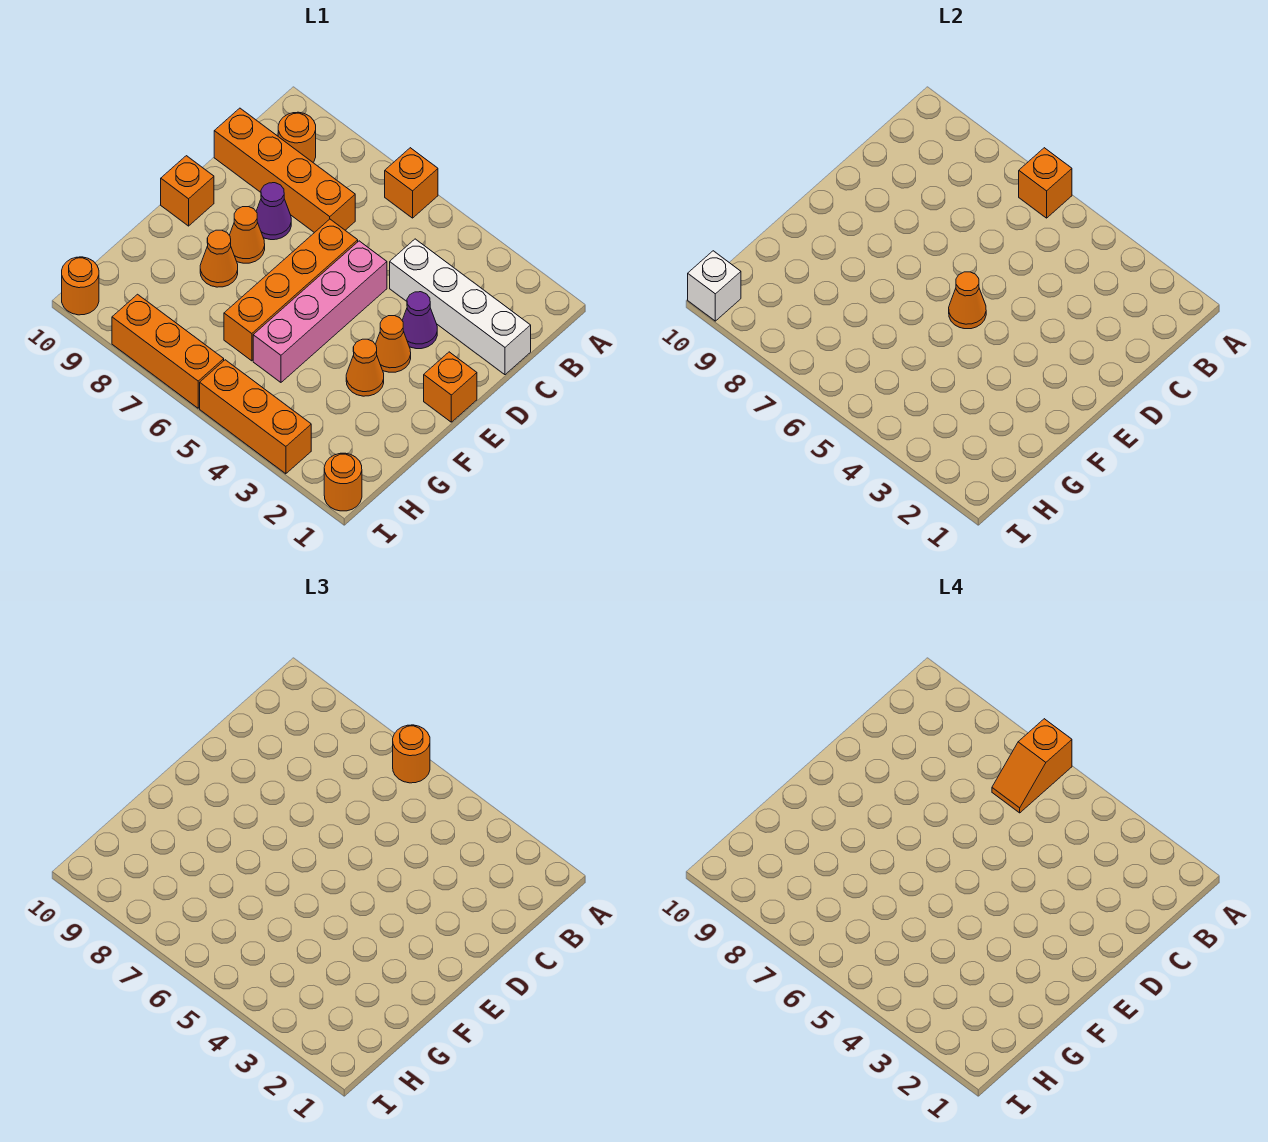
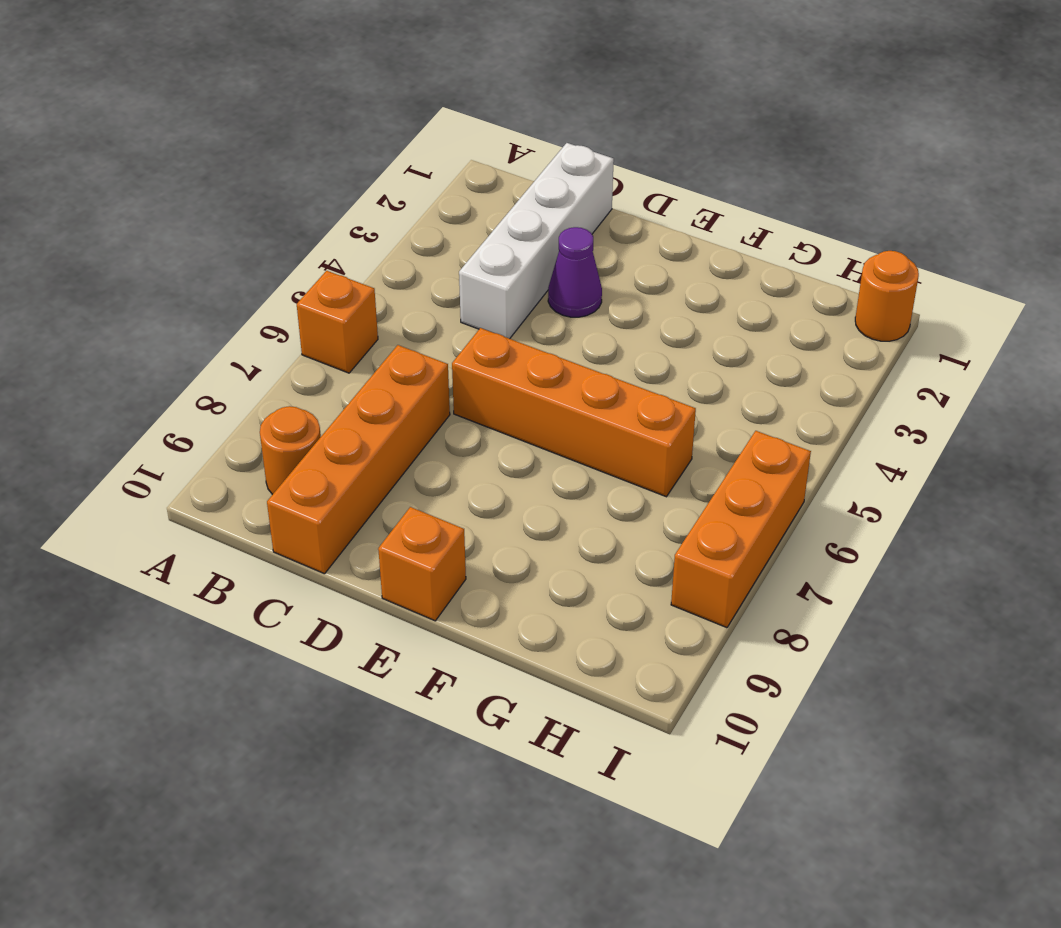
none -> pink 1x4 brick [253,241,387,382]
none -> purple 1x1 cone [256,183,291,240]
none -> orange 1x1 brick [424,352,477,422]

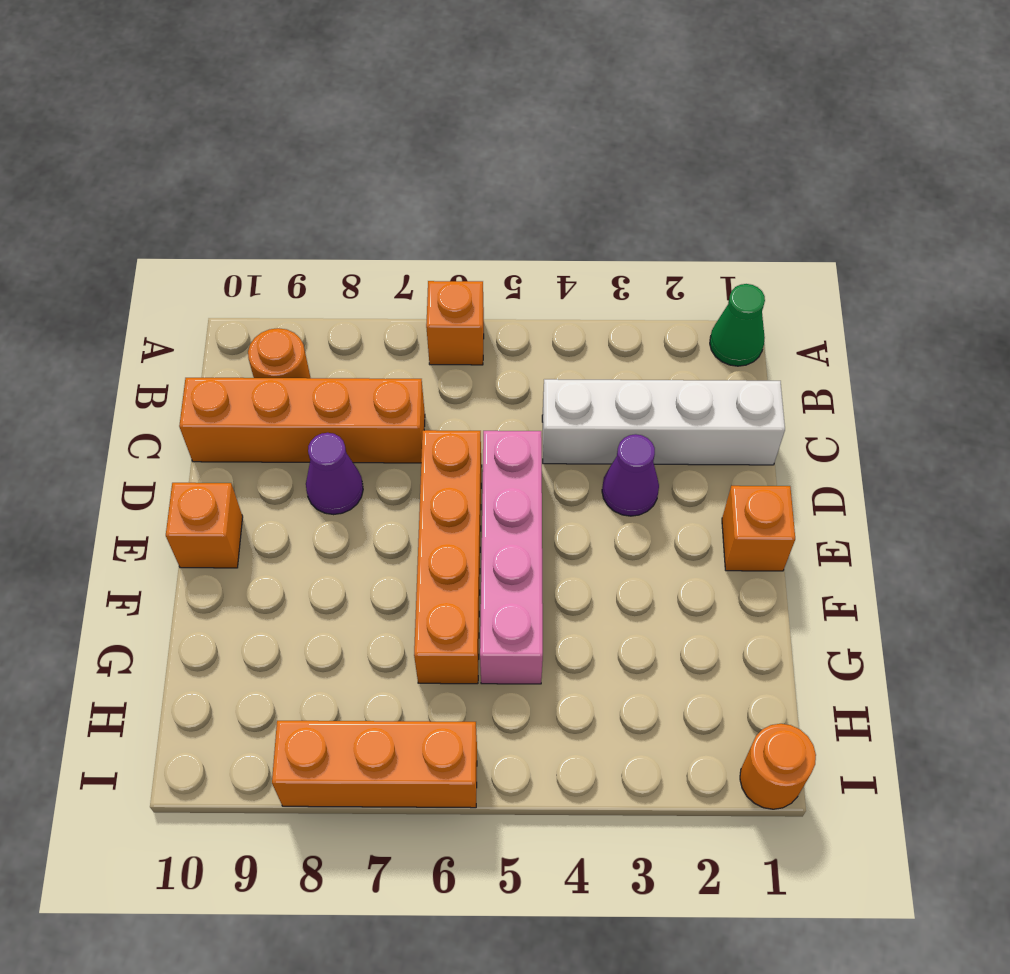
green 1x1 cone [710,284,765,366] -> none
none -> orange 1x1 cone [375,316,411,372]
none -> orange 1x1 cone [229,207,265,263]
none -> orange 1x1 cone [346,339,384,396]

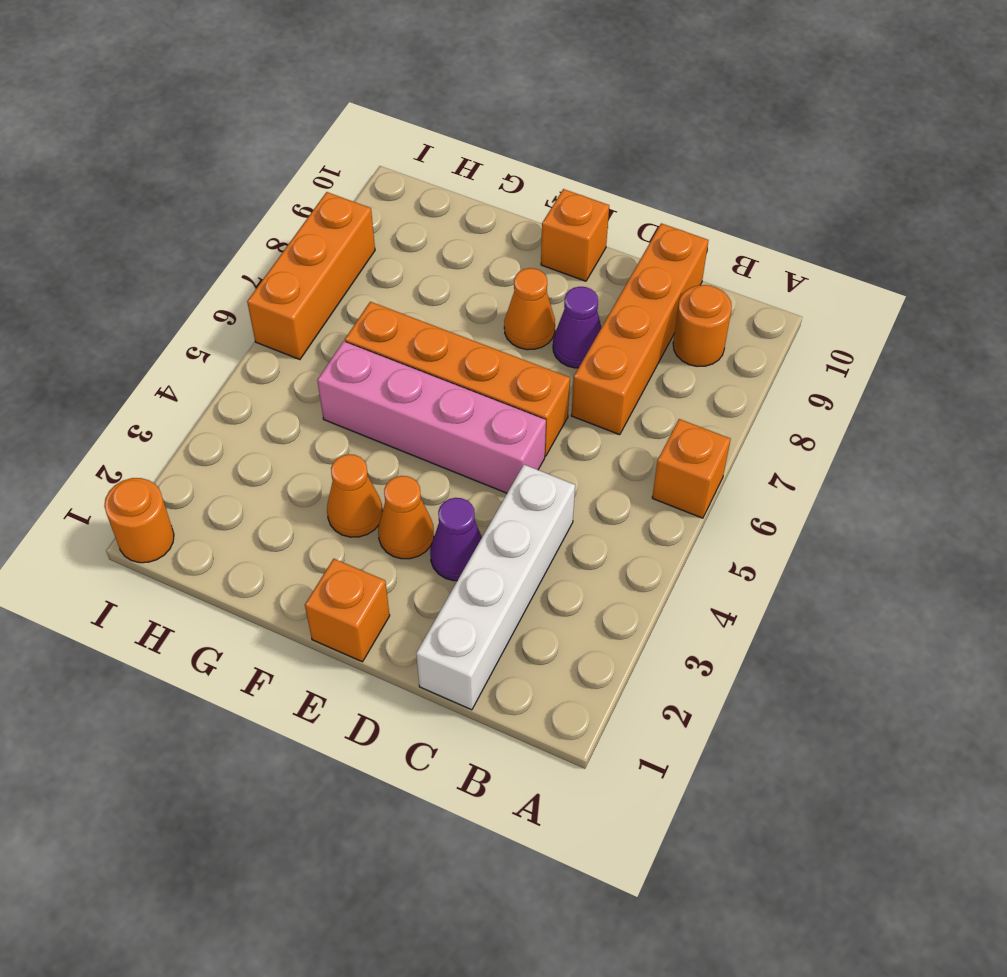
none -> orange 1x1 cone [200,230,238,287]
none -> orange 1x3 brick [200,360,311,474]
none -> orange 1x1 round brick [62,257,99,315]

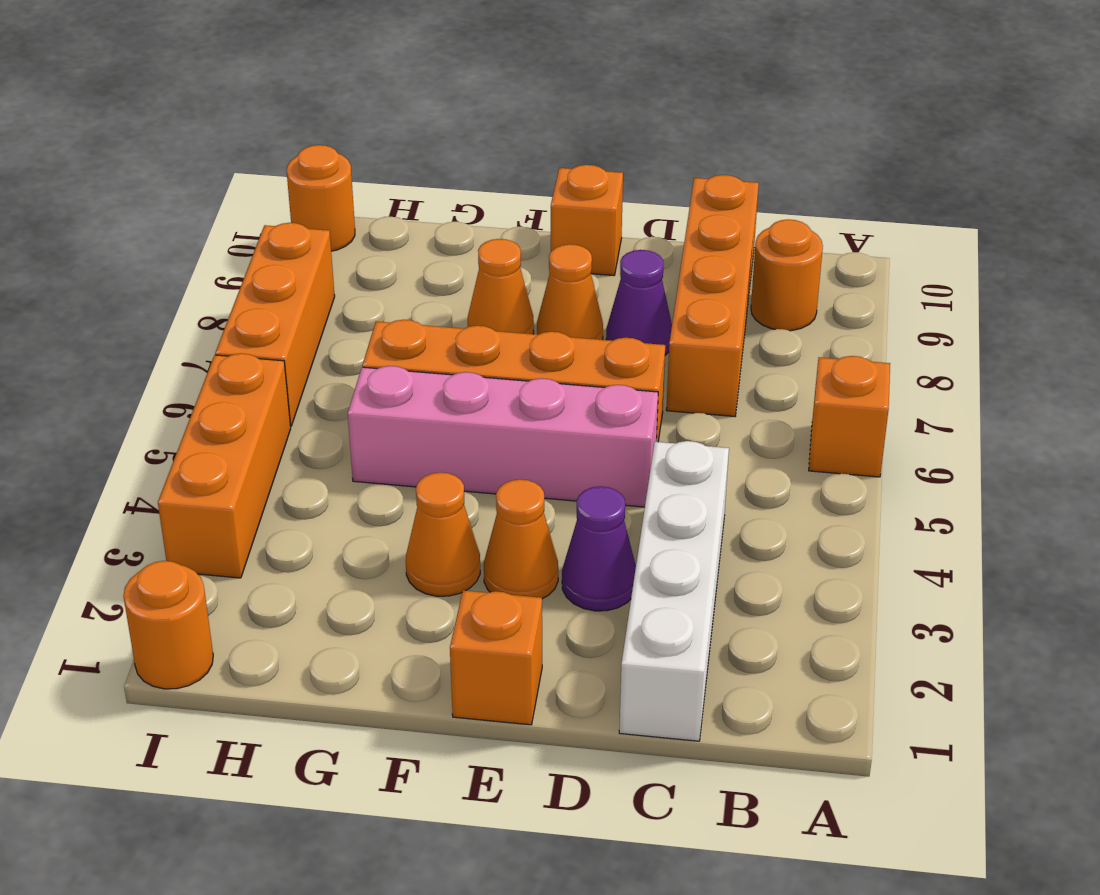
none -> orange 1x1 brick [1019,148,1072,218]
none -> orange 1x1 cone [949,272,986,329]
none -> white 1x1 brick [688,251,741,321]

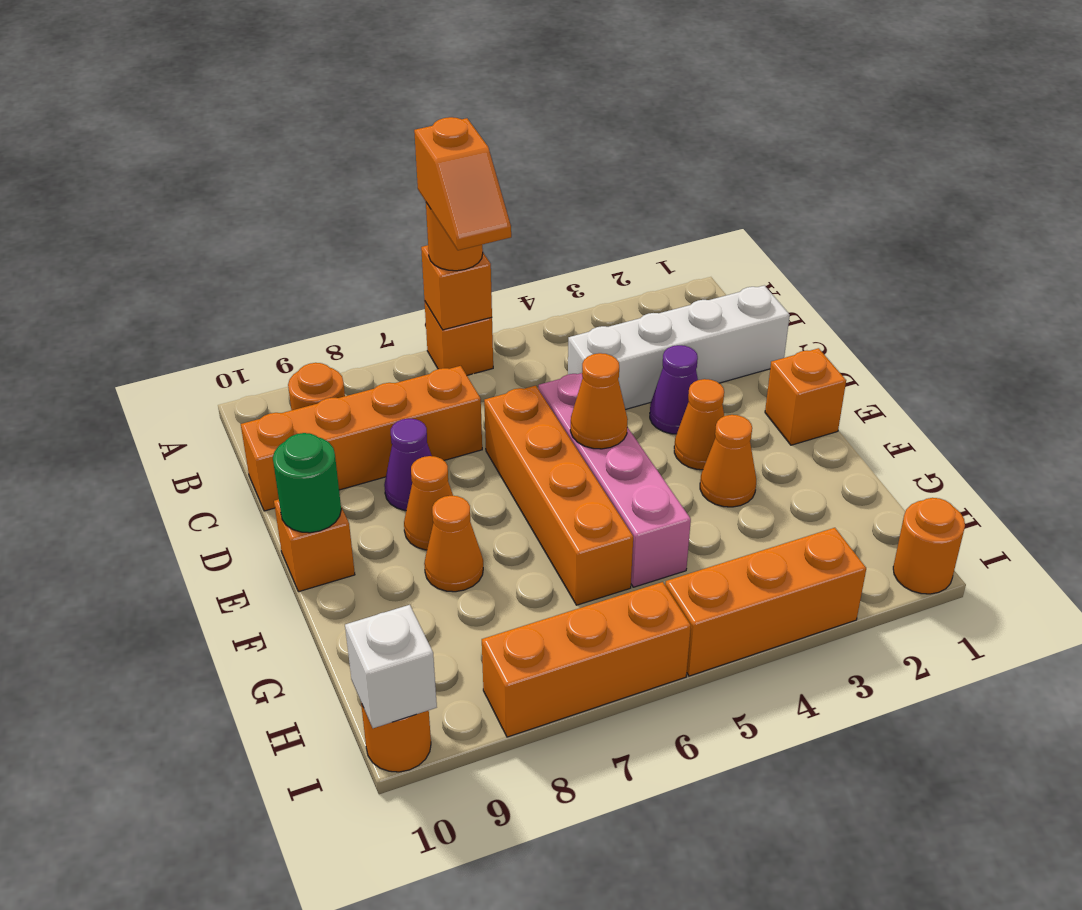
green 1x1 round brick [273,433,341,533] -> none

